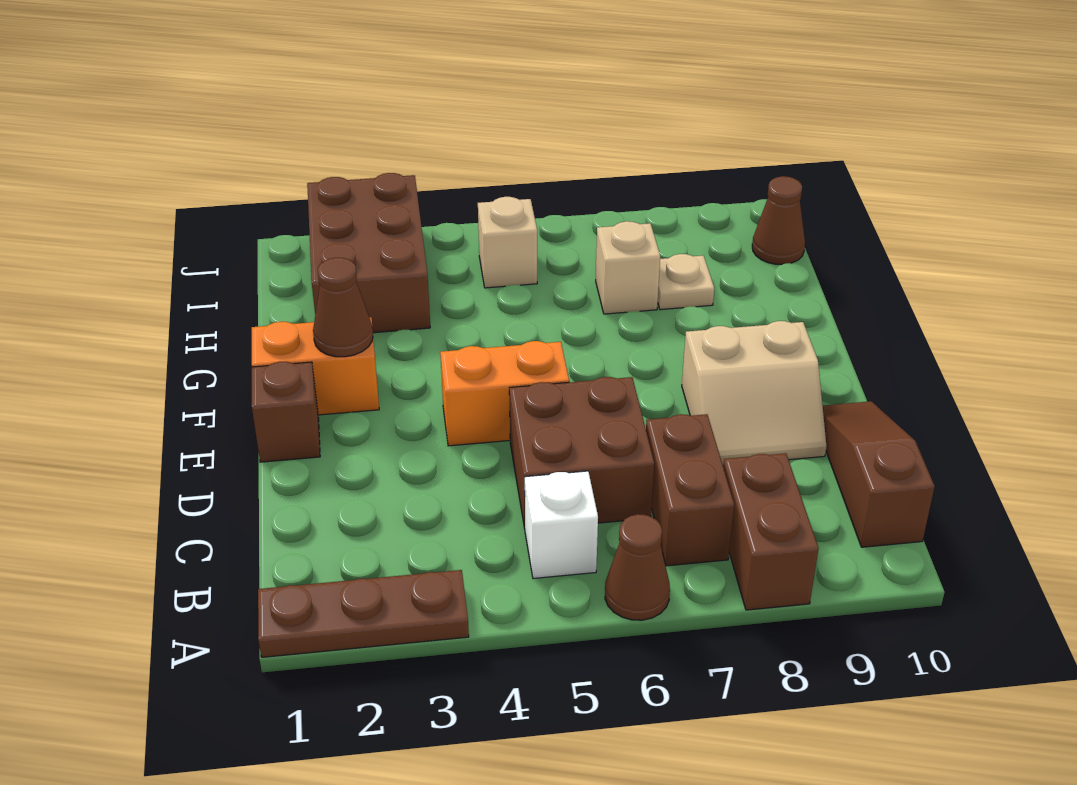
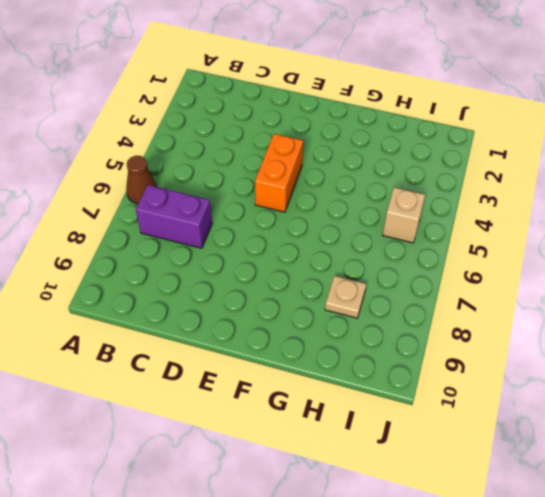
purple 1x2 brick [136,185,212,248] -> brown 1x2 brick [646,414,734,566]
none -> brown 1x3 plate [258,570,469,657]
none -> brown 1x2 brick [723,453,819,610]
none -> white 1x1 brick [525,471,598,578]

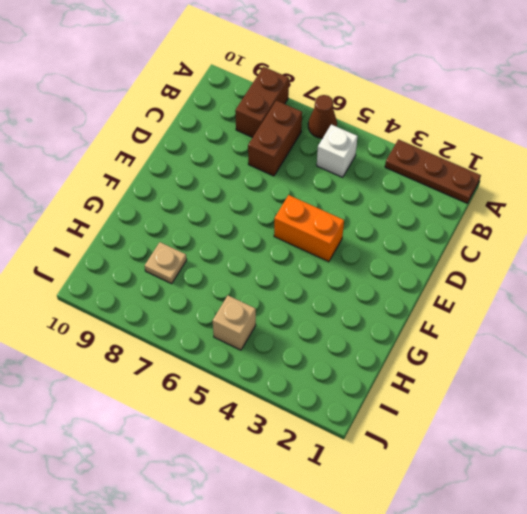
none -> brown 1x3 slope [823,401,935,547]
none -> brown 2x2 brick [509,377,654,528]
none -> tan 2x2 slope [682,321,826,465]

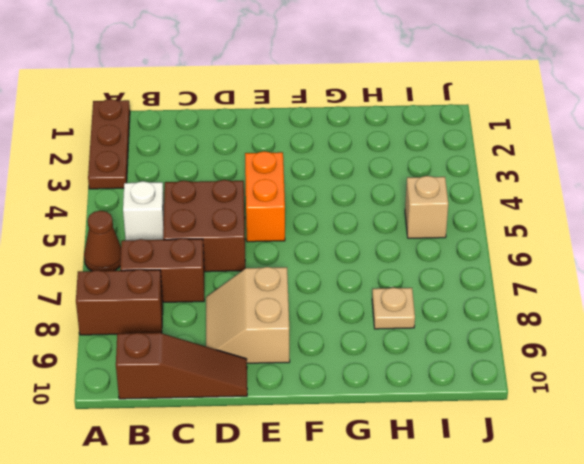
none -> brown 1x1 brick [252,362,320,462]
none -> orange 1x2 brick [252,318,379,415]
none -> brown 2x3 brick [307,173,430,333]

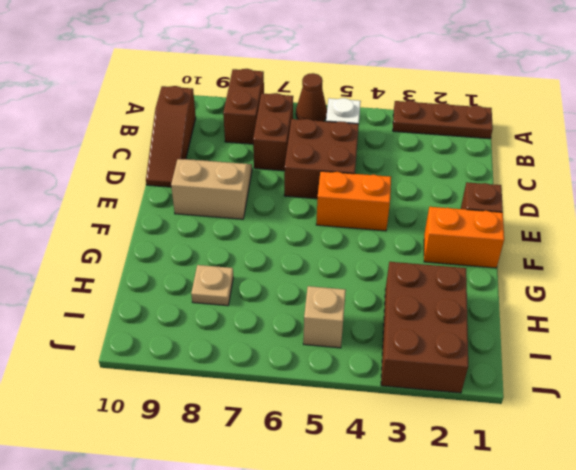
none -> tan 1x1 brick [596,221,660,314]
none -> brown 1x1 cone [752,176,805,264]
none -> brown 1x1 cone [313,258,373,357]

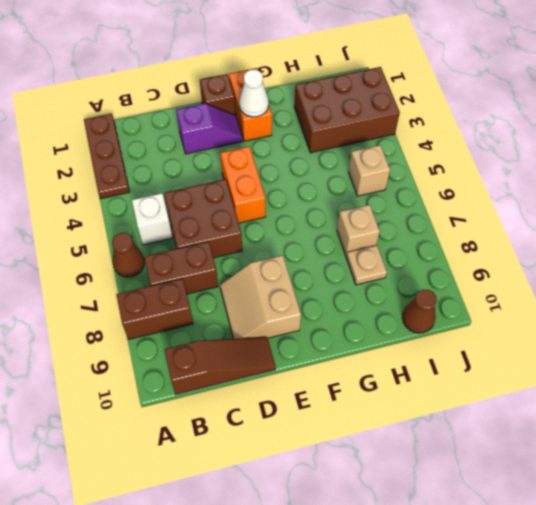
purple 1x2 slope [176,103,243,154] -> none
white 1x1 cone [239,70,269,117] -> brown 1x1 cone [313,258,373,357]

